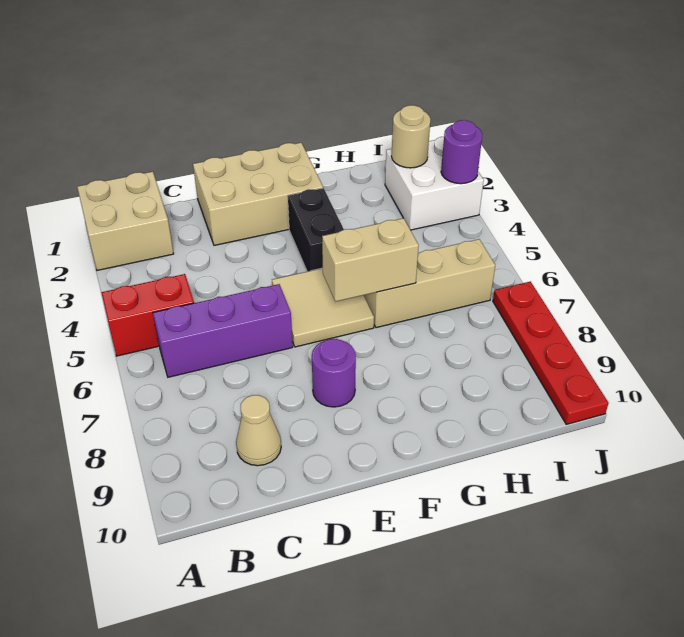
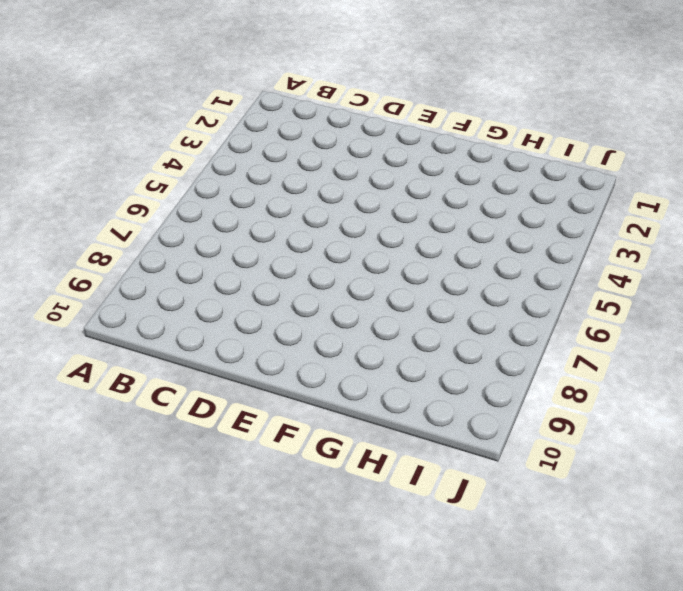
none -> tan 2x2 brick [77,172,174,270]
none -> red 1x2 brick [101,274,194,356]
none -> purple 1x3 brick [153,284,293,377]

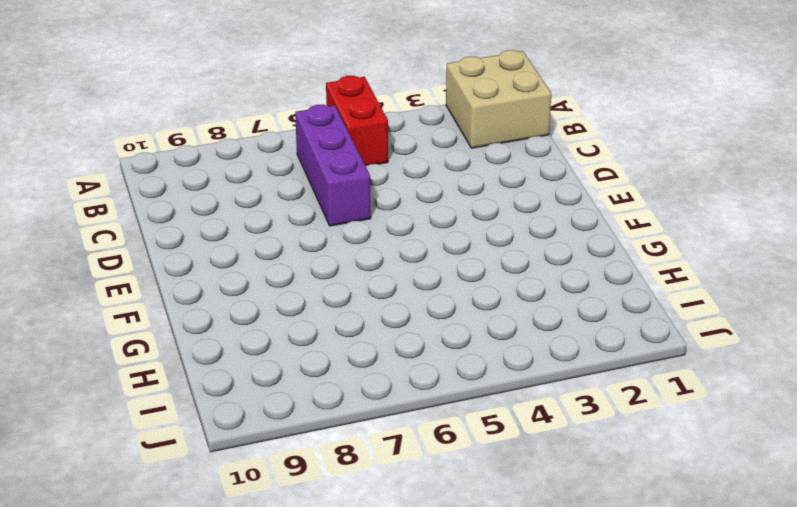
none -> tan 1x1 cone [236,395,281,466]
none -> tan 2x3 brick [193,143,323,245]
none -> tan 2x2 tile [272,268,374,347]

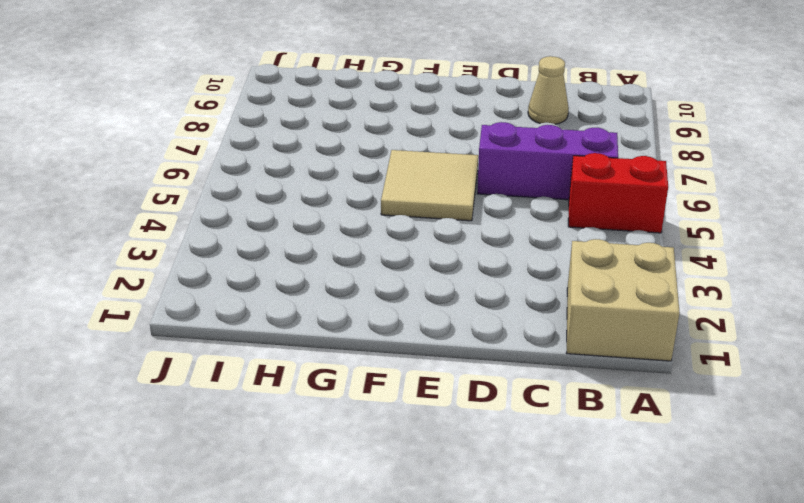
none -> tan 2x3 brick [193,143,323,245]
none -> purple 1x1 round brick [312,339,356,407]
none -> black 1x2 brick [288,188,344,272]

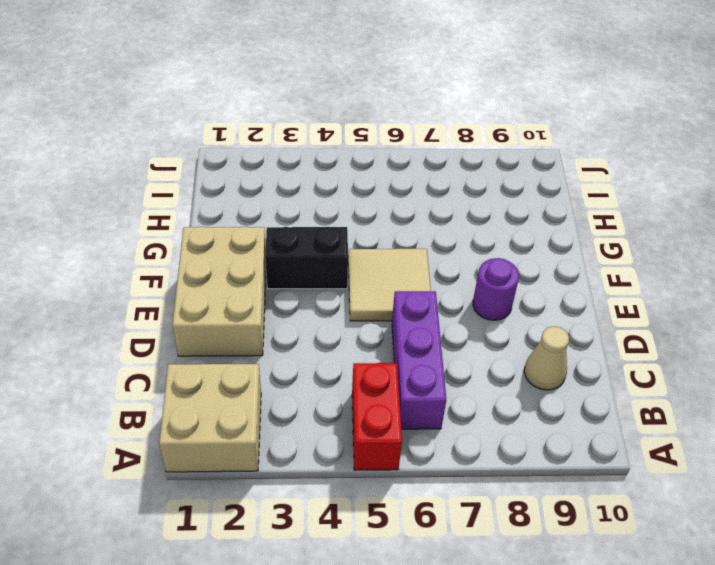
none -> tan 1x3 brick [364,239,495,328]
none -> white 2x2 brick [385,137,484,230]
none -> red 1x4 plate [493,282,609,424]

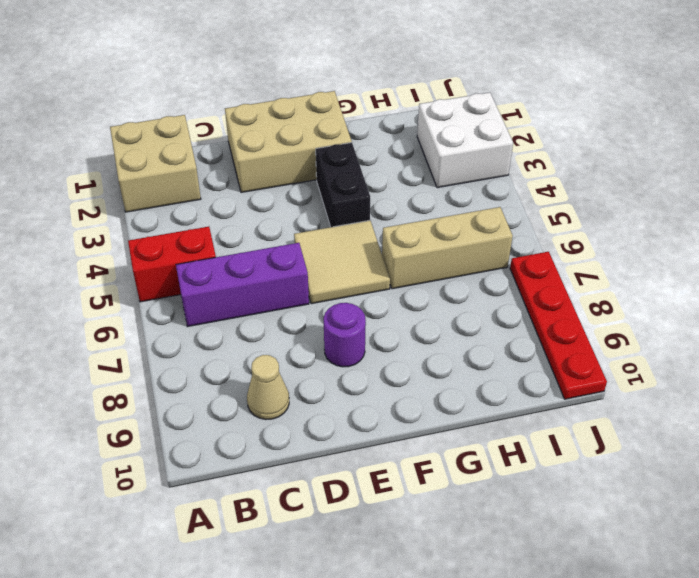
none -> tan 1x2 brick [322,218,419,302]
none -> tan 1x1 round brick [391,105,430,168]
none -> purple 1x1 round brick [441,120,482,184]

